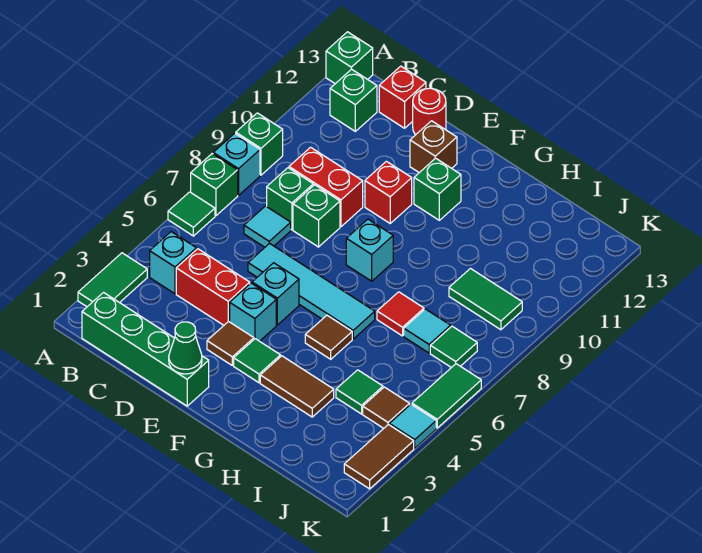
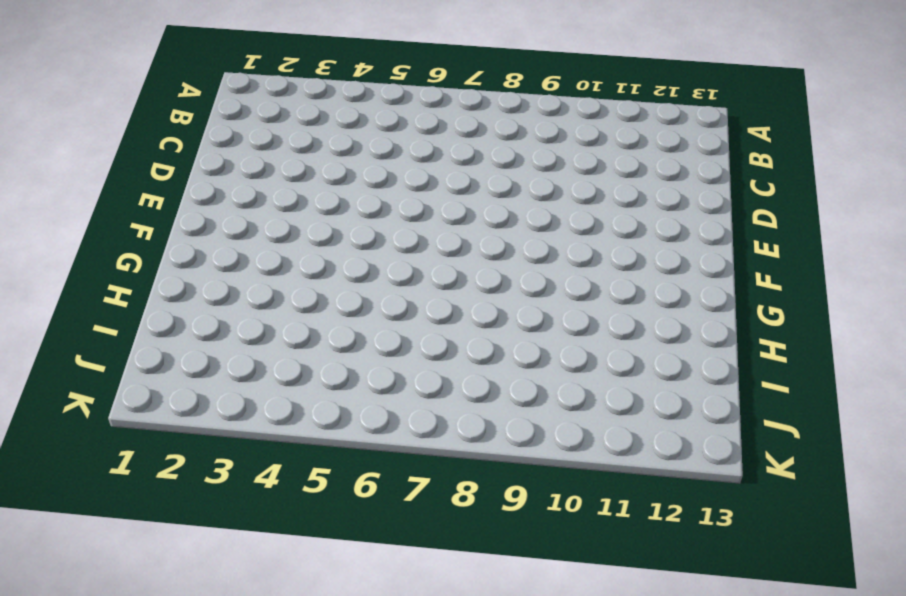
none -> green 1x2 tile [78,253,147,307]
none -> green 1x1 tile [168,192,215,236]
none -> green 1x1 brick [191,154,238,216]
none -> cyan 1x1 brick [213,133,260,195]

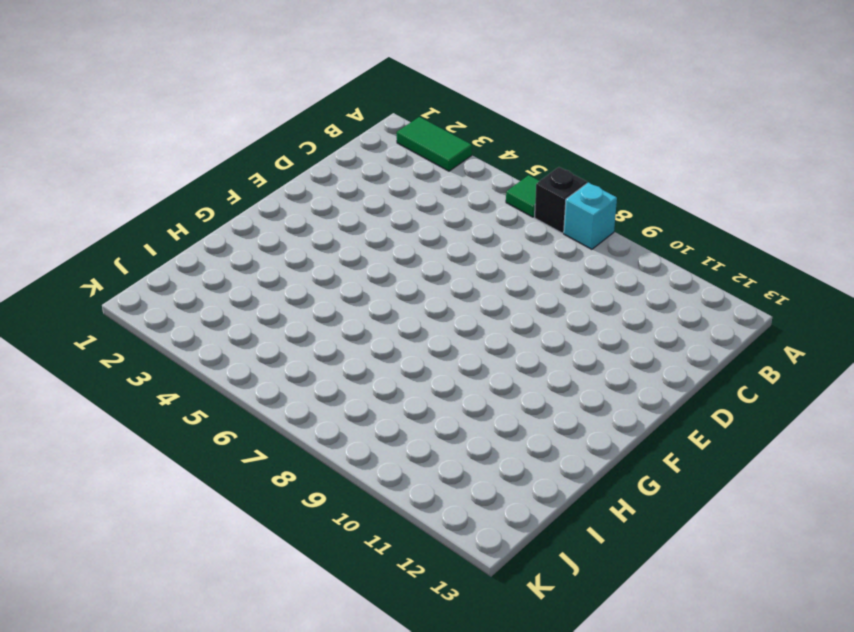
black 1x1 brick [535,167,587,233] -> green 1x1 brick [191,154,238,216]
none -> green 1x1 brick [236,113,283,175]
none -> green 1x1 brick [326,32,373,84]
none -> green 1x4 brick [82,293,209,406]
none -> cyan 1x1 brick [150,232,196,294]

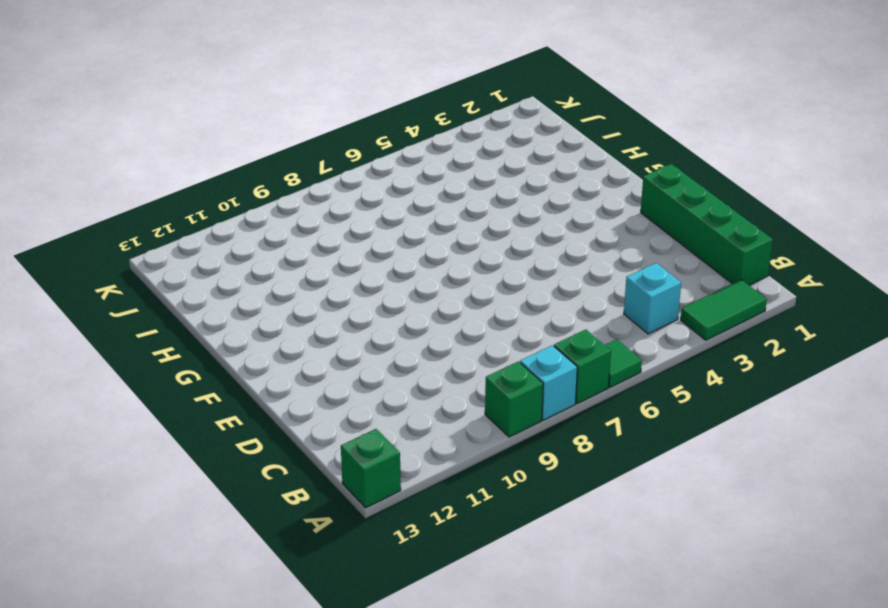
none -> green 1x1 brick [330,69,377,131]
none -> red 1x2 brick [176,249,250,325]
none -> cyan 1x1 tile [244,206,291,247]
none -> green 1x1 brick [267,168,313,230]

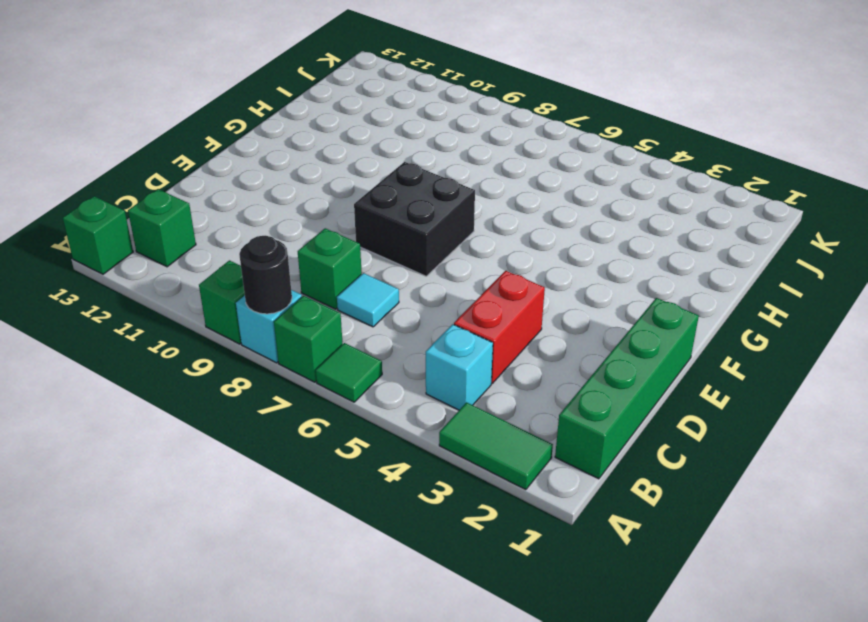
black 1x1 round brick [239,236,292,314] -> none
black 2x2 brick [354,162,475,276] -> cyan 1x1 brick [346,219,393,281]
none -> red 1x2 brick [289,147,363,227]
none -> red 1x1 brick [379,66,426,128]
none -> cyan 1x4 tile [248,243,375,339]
none -> green 1x1 brick [293,185,340,247]

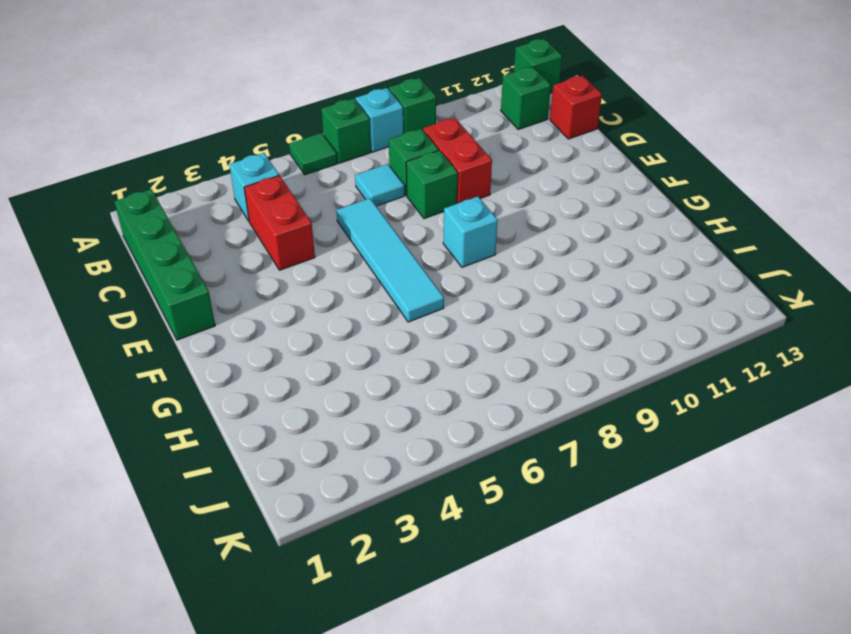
none -> green 1x2 tile [78,253,147,307]
none -> red 1x1 round brick [413,88,446,135]
none -> brown 1x1 tile [207,321,254,365]
none -> cyan 1x1 brick [230,283,276,341]

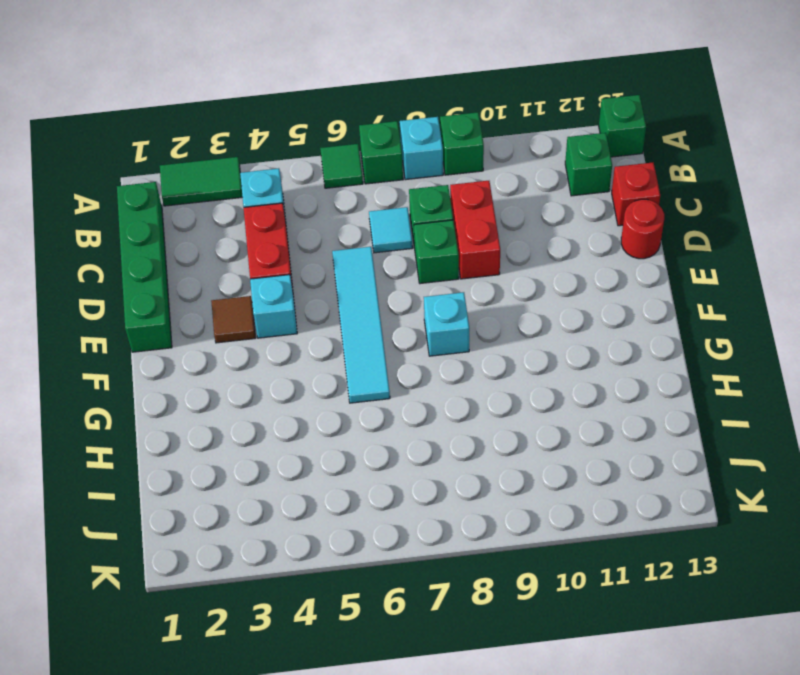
none -> cyan 1x1 brick [252,263,299,325]
none -> red 1x1 brick [365,161,412,223]
none -> brown 1x1 brick [410,121,457,173]
none -> green 1x1 tile [234,339,281,383]

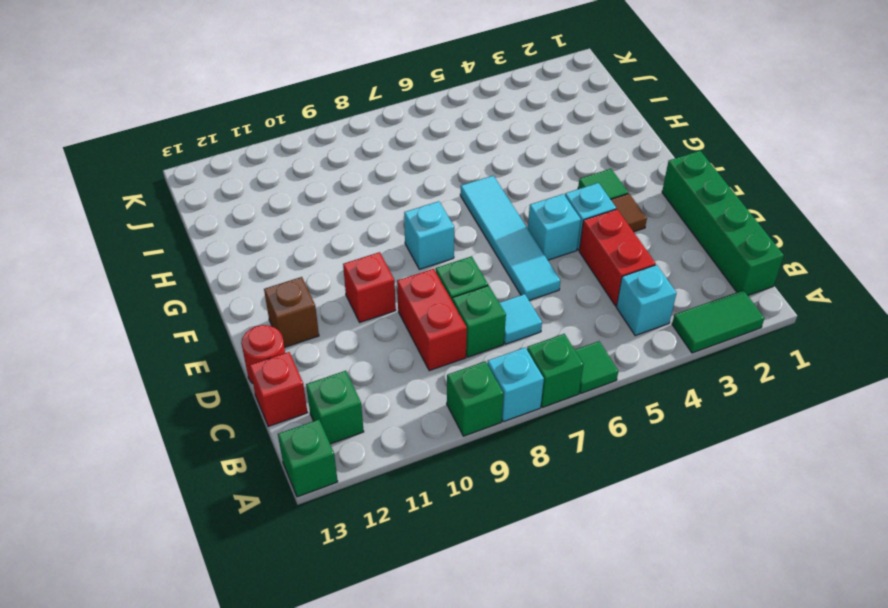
none -> green 1x1 brick [414,158,461,220]
none -> brown 1x2 tile [260,356,334,417]
none -> brown 1x1 tile [305,315,352,359]
none -> red 1x1 tile [377,292,424,336]

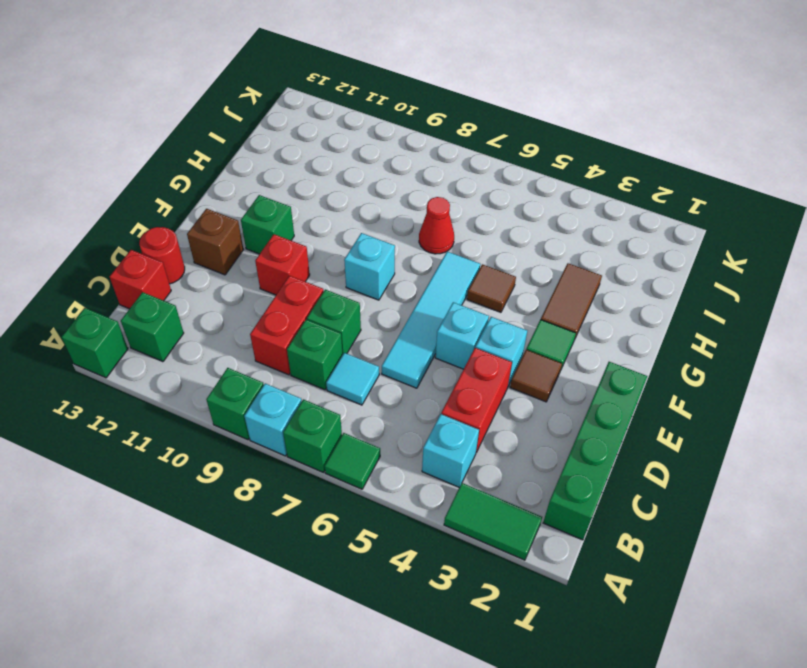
red 1x1 cone [419,197,454,254] -> red 1x1 tile [377,292,424,336]
none -> green 1x1 tile [336,370,383,414]
none -> cyan 1x1 tile [404,309,451,353]
none -> green 1x2 tile [449,269,522,330]
none -> brown 1x1 tile [363,387,410,428]

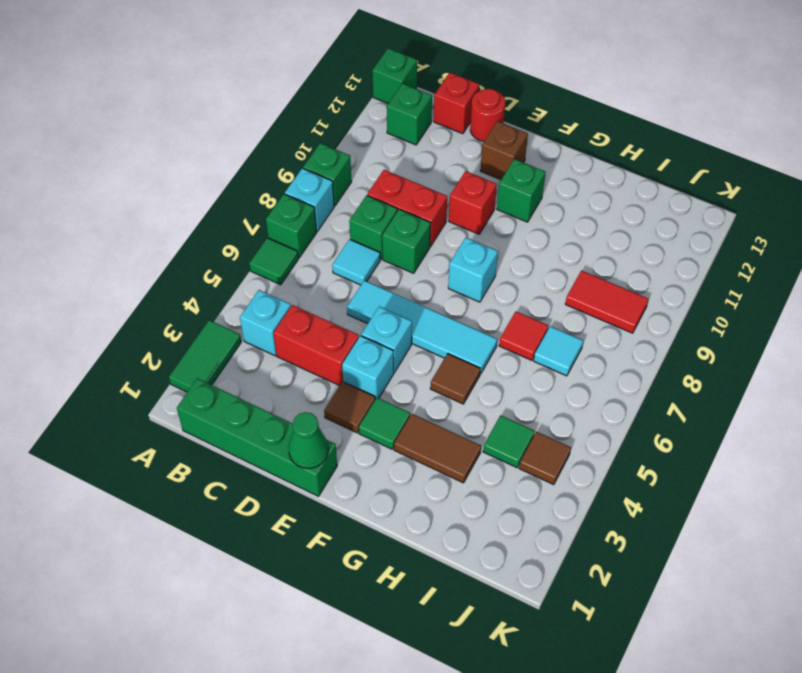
red 1x2 tile [565,271,648,333] -> green 1x2 tile [449,269,522,330]
none -> green 1x1 tile [430,326,477,368]
none -> brown 1x2 tile [344,425,414,489]
none -> cyan 1x1 tile [389,404,436,448]
none -> green 1x2 tile [412,364,481,428]

